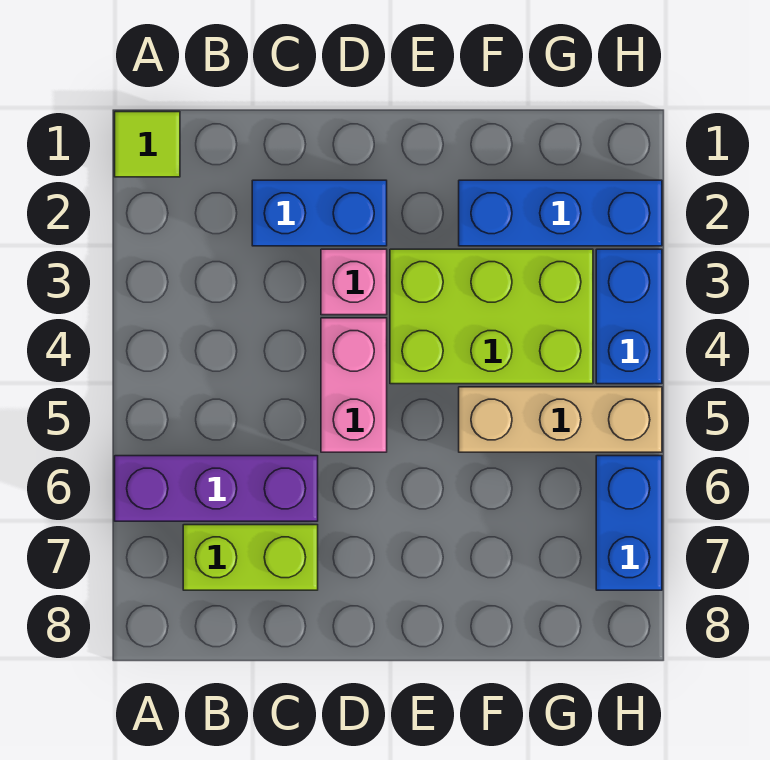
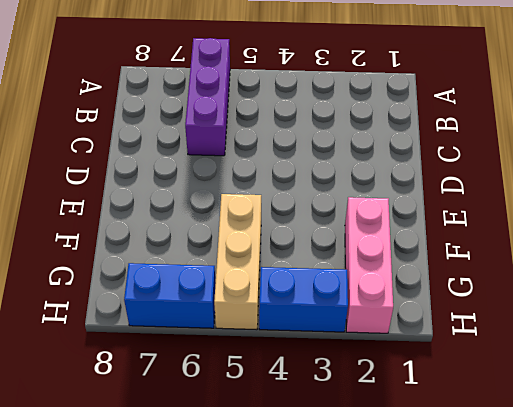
pink 1x3 brick [345,197,393,333] -> blue 1x3 brick [459,180,662,246]
none -> lime 1x1 tile [115,112,180,177]
none -> lime 1x2 brick [183,525,318,590]

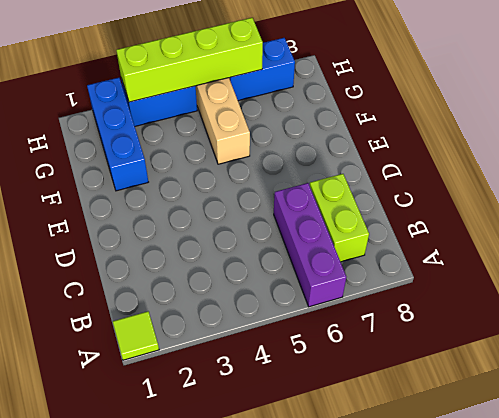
lime 1x4 brick [116,18,263,102] -> none
none -> blue 1x2 brick [252,180,387,246]
none -> pink 1x1 brick [321,249,387,315]

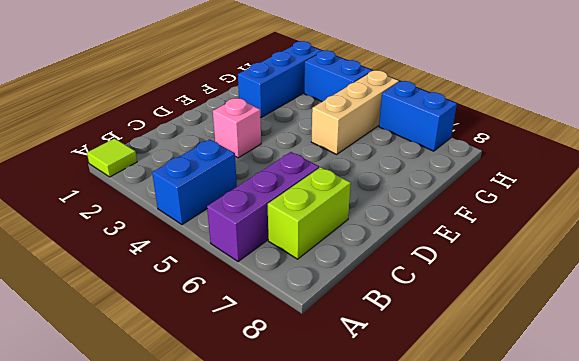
blue 1x2 brick [152,139,237,225] -> blue 1x2 brick moved to [252,180,387,246]
none -> pink 1x2 brick [321,318,387,452]
none -> lime 2x3 brick [390,249,593,384]

